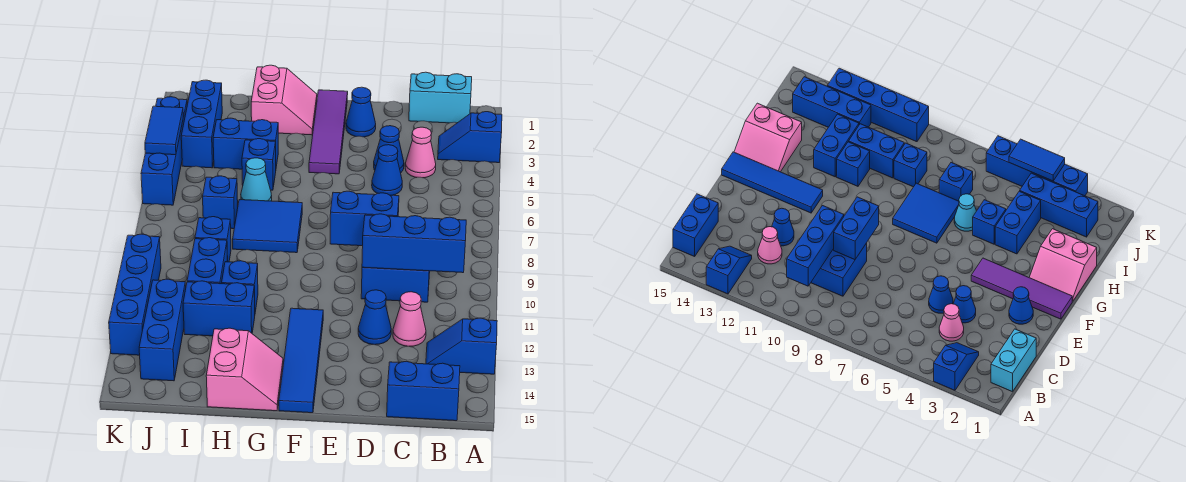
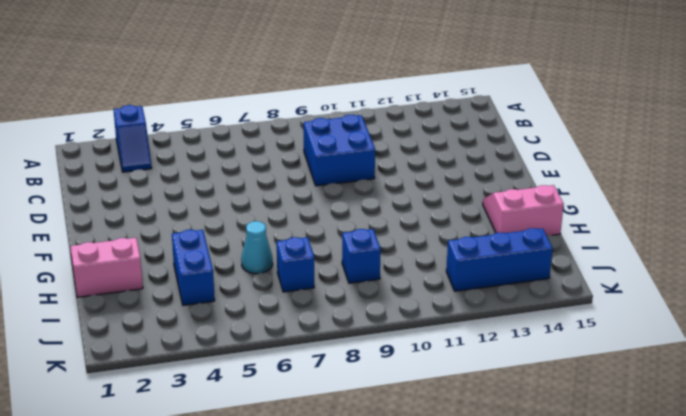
none -> blue 1x2 slope [426,318,497,374]
none -> cyan 1x2 brick [409,72,472,123]
none -> blue 1x2 brick [387,361,460,421]
none -> pink 1x1 cone [405,127,436,178]

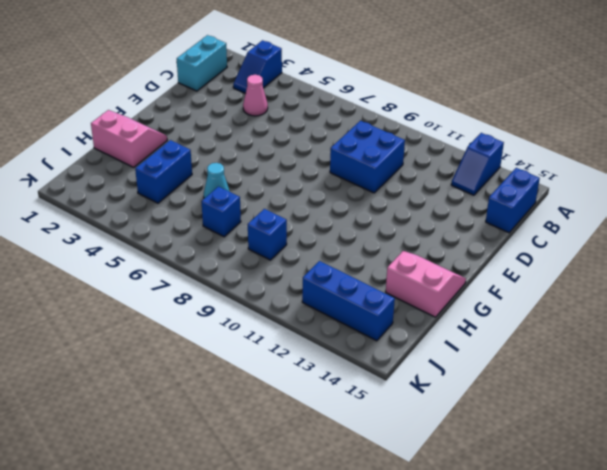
none -> pink 1x1 cone [393,292,426,346]
none -> blue 1x1 cone [374,126,404,173]
none -> blue 1x1 cone [372,145,402,195]
none -> blue 1x1 cone [358,290,391,345]

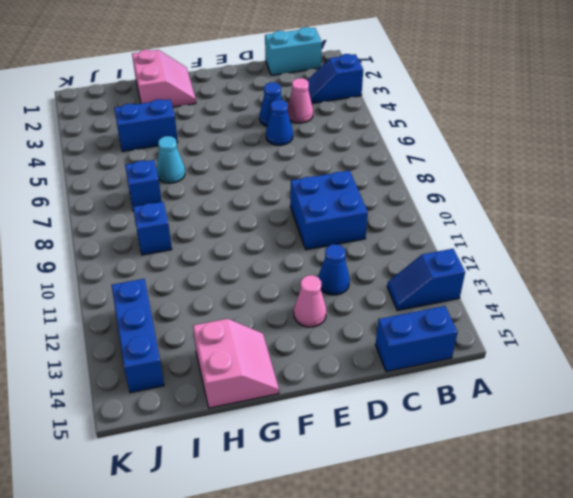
pink 1x1 cone [294,275,326,327] -> pink 1x1 cone moved to [393,292,426,346]
none -> blue 1x1 cone [346,87,376,137]
none -> purple 1x4 tile [309,90,348,174]
none -> blue 1x4 tile [279,308,323,413]
none -> blue 2x2 tile [233,200,302,253]

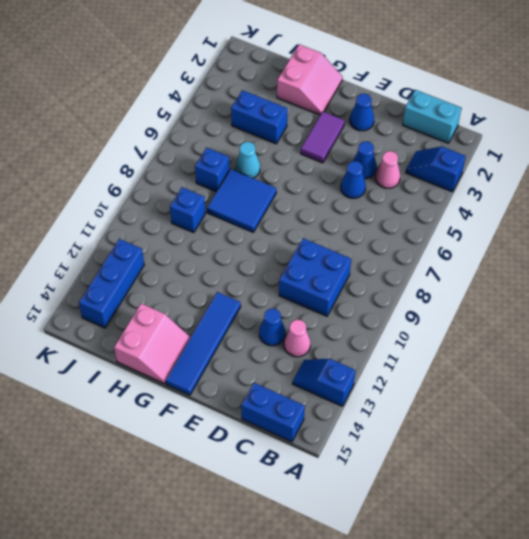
purple 1x2 tile [301,111,344,163] -> purple 1x4 tile [309,90,348,174]
none -> blue 1x1 brick [242,139,276,190]
none -> blue 1x1 brick [222,261,258,312]
none -> blue 1x2 brick [183,281,255,336]
none -> blue 1x2 brick [187,238,227,284]

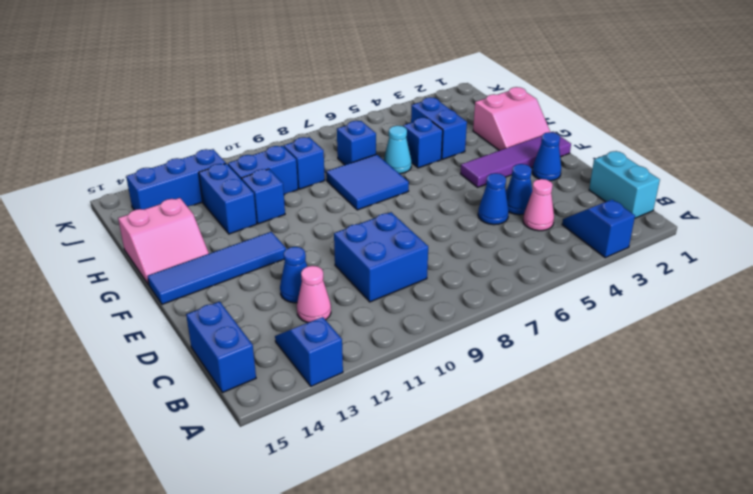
none -> blue 1x3 brick [181,80,222,168]
none -> blue 1x4 brick [141,97,187,205]
none -> blue 1x4 brick [109,234,161,355]
none -> blue 1x3 brick [362,214,466,273]

